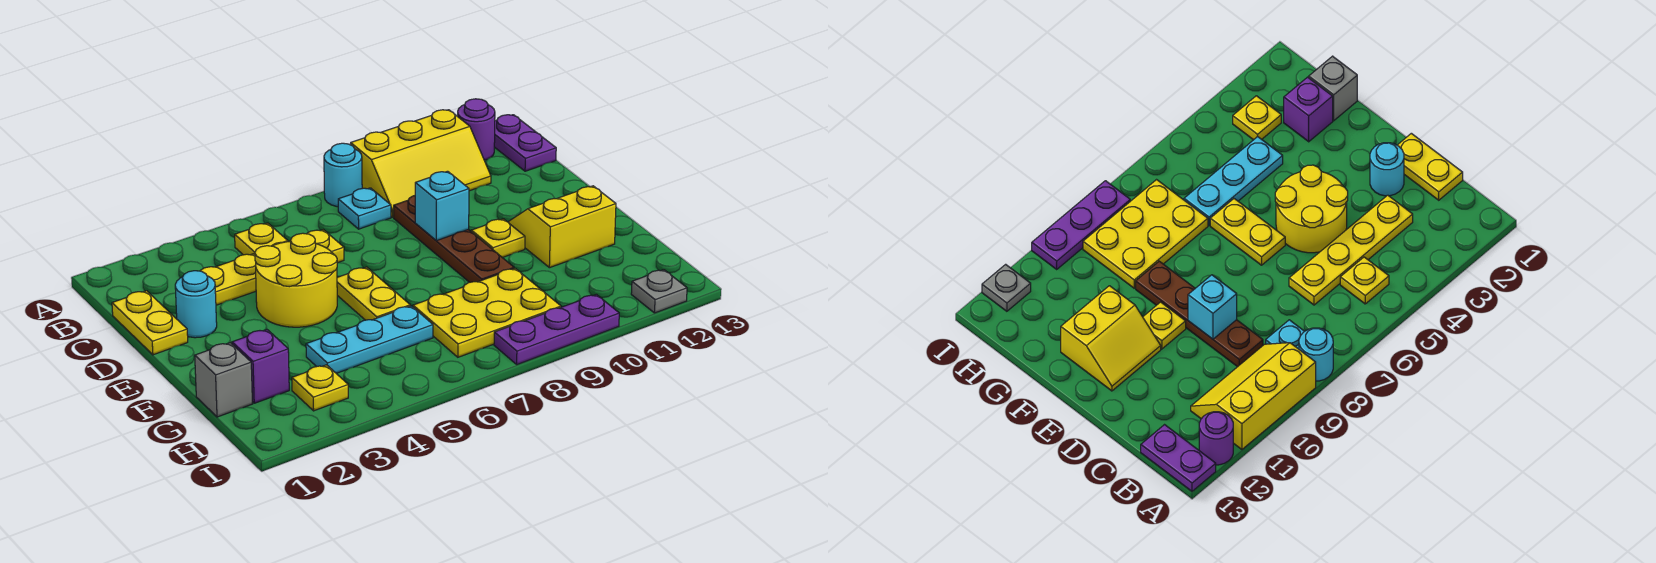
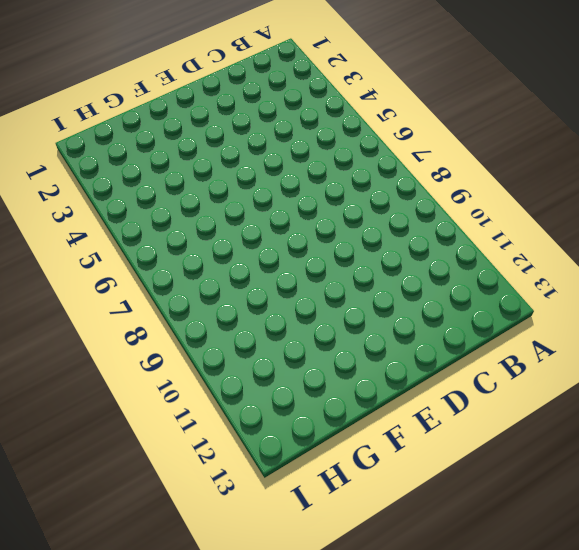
none -> cyan 1x1 round brick [324,143,362,207]
none -> yellow 2x3 slope [351,110,491,217]
none -> purple 1x1 round brick [458,99,495,160]

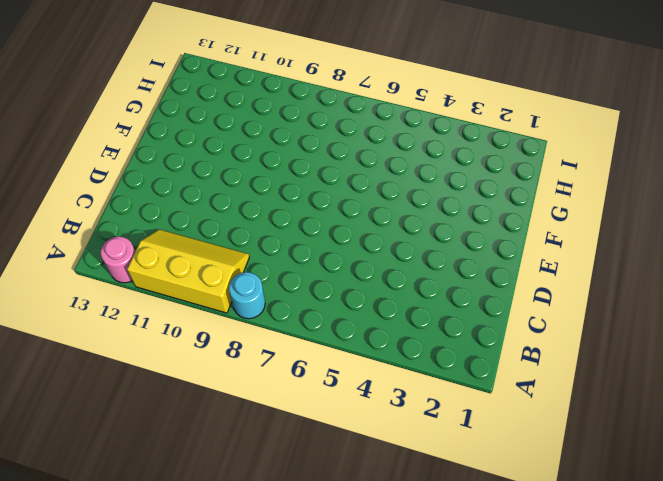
pink 1x1 round brick [101,237,135,283] -> purple 1x1 round brick [458,99,495,160]
none -> purple 1x2 plate [494,115,556,171]
none -> yellow 1x1 plate [235,223,288,255]
none -> cyan 1x1 plate [338,188,391,229]

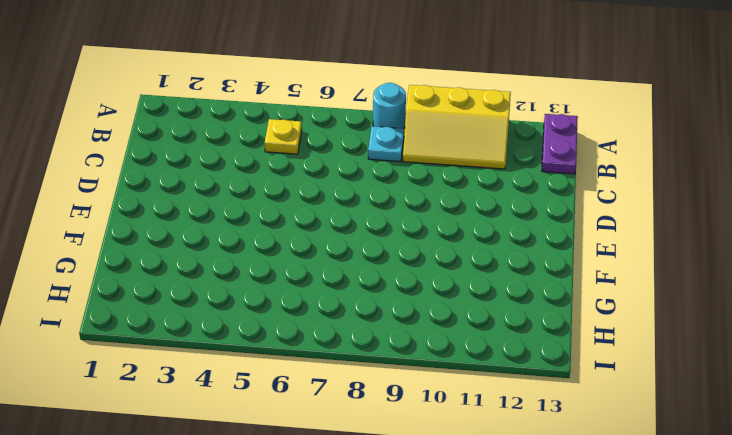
none -> purple 1x1 round brick [458,99,495,160]
none -> yellow 1x2 plate [112,291,188,355]
none -> yellow 1x4 plate [200,230,344,305]

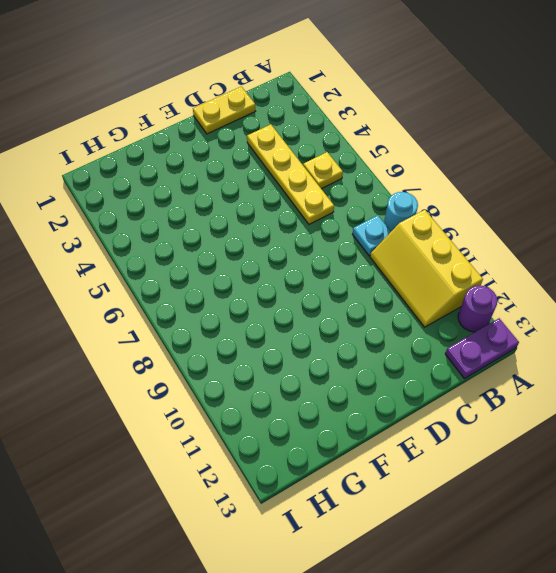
none -> brown 1x4 plate [394,196,514,282]
none -> cyan 1x1 round brick [175,271,217,338]
none -> yellow 2x2 round brick [255,233,337,327]

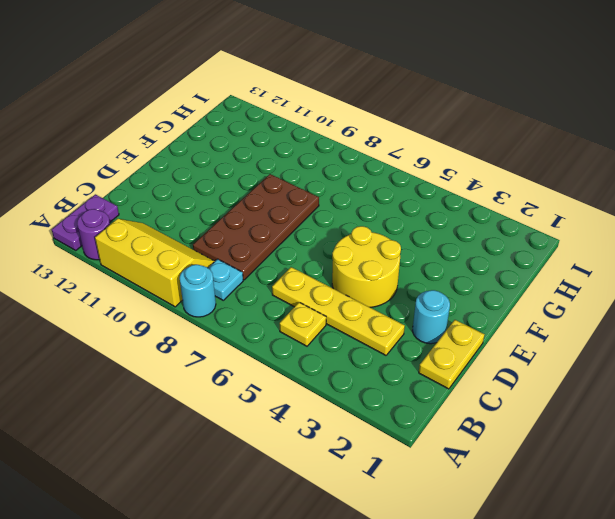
brown 2x4 plate [193,174,319,280] -> brown 1x4 plate [394,196,514,282]
none -> yellow 1x2 plate [337,267,410,320]
none -> yellow 1x1 plate [471,219,525,258]
none -> yellow 2x2 slope [508,186,616,268]

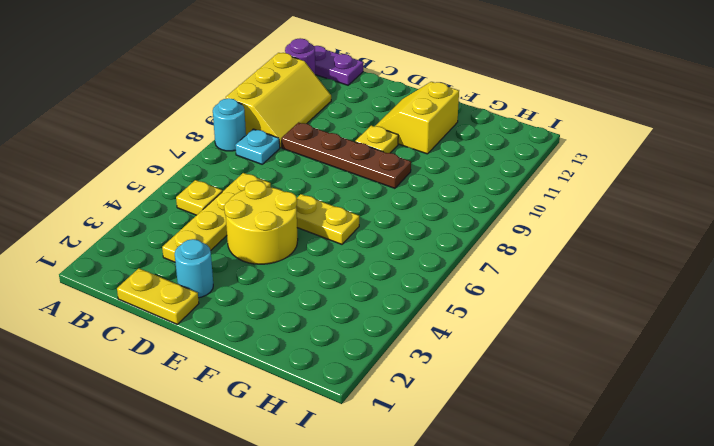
none -> grey 1x1 brick [195,343,252,417]
none -> purple 1x1 brick [232,330,289,403]
none -> cyan 1x3 plate [306,306,433,373]

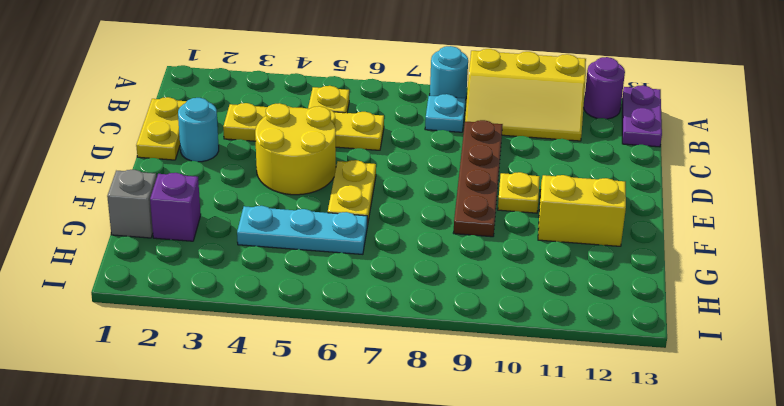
none -> yellow 2x3 plate [413,268,561,357]
none -> yellow 1x1 plate [292,365,348,411]
none -> purple 1x3 plate [494,294,619,364]

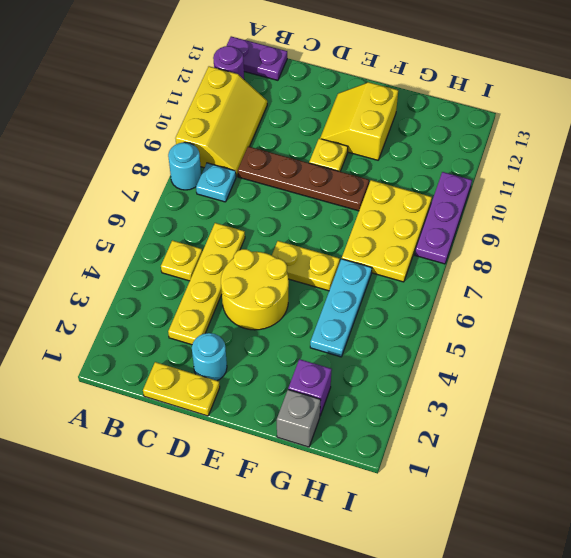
none -> yellow 1x1 plate [292,365,348,411]
none -> grey 1x1 plate [631,270,687,313]
none -> cyan 1x1 brick [415,171,469,241]

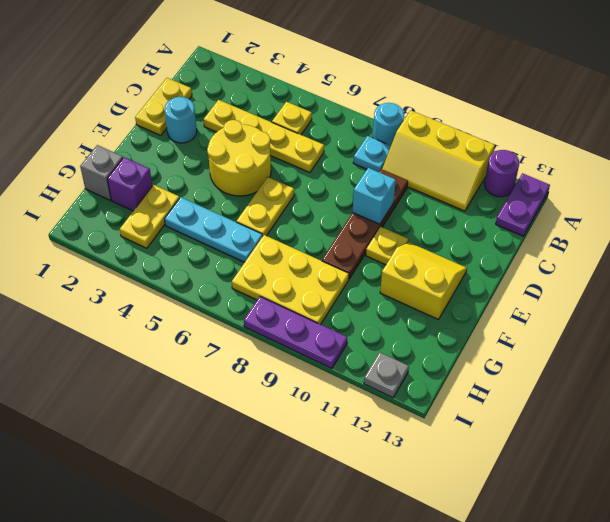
yellow 1x2 plate [120,185,179,248] -> yellow 1x1 plate [292,365,348,411]

